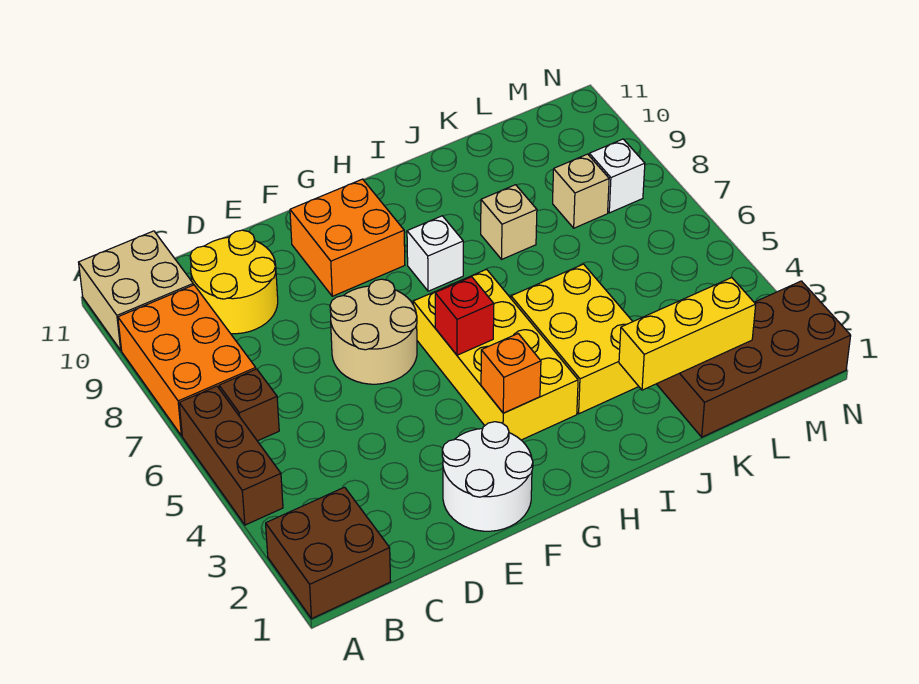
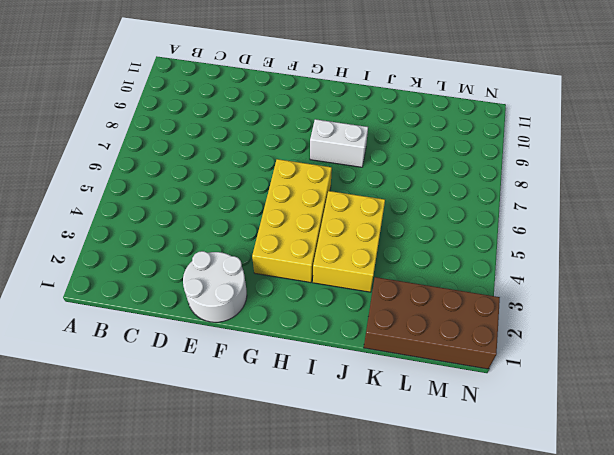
white 1x2 brick [310,119,368,167] -> white 1x1 brick [407,216,463,291]
none -> brown 2x2 brick [266,487,391,619]
none -> brown 1x3 brick [179,386,283,525]
none -> orange 2x3 brick [118,285,256,436]

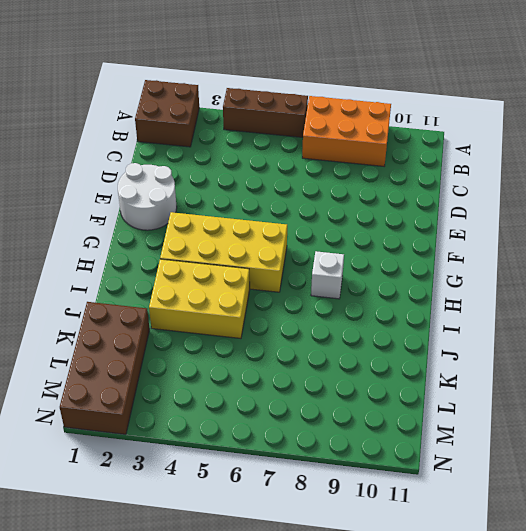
none -> tan 2x2 brick [79,231,193,350]
none -> brown 1x1 brick [219,369,279,441]
none -> yellow 2x2 round brick [190,230,278,334]

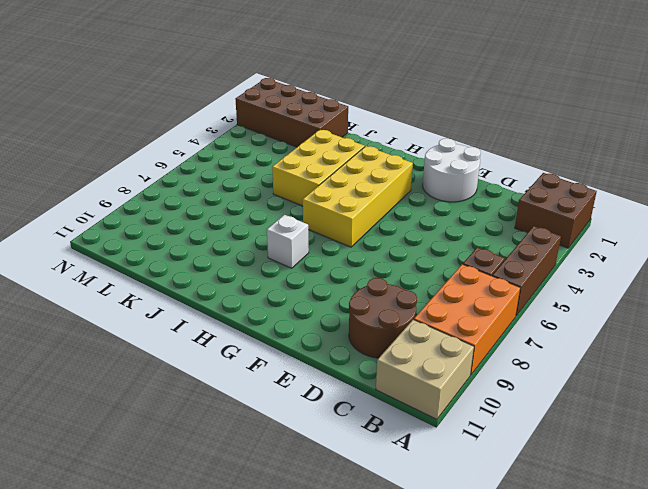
brown 2x2 round brick [349,278,417,358] -> yellow 2x2 round brick [190,230,278,334]
none -> tan 2x2 round brick [330,279,417,384]
none -> orange 2x2 brick [290,179,405,296]
none -> tan 1x1 brick [481,185,537,259]

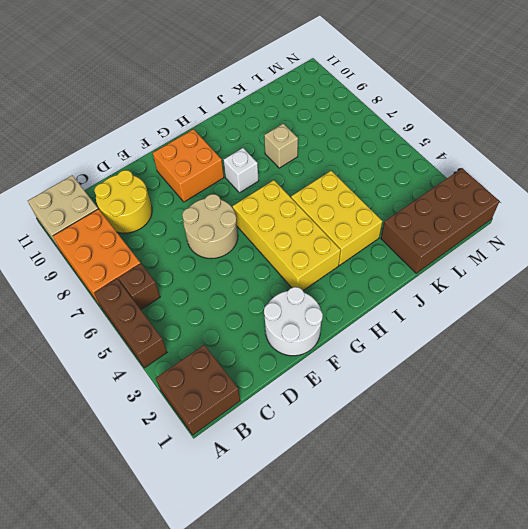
none -> tan 1x1 brick [553,154,609,228]
none -> white 1x1 brick [589,139,645,213]
none -> orange 1x1 brick [481,334,541,413]

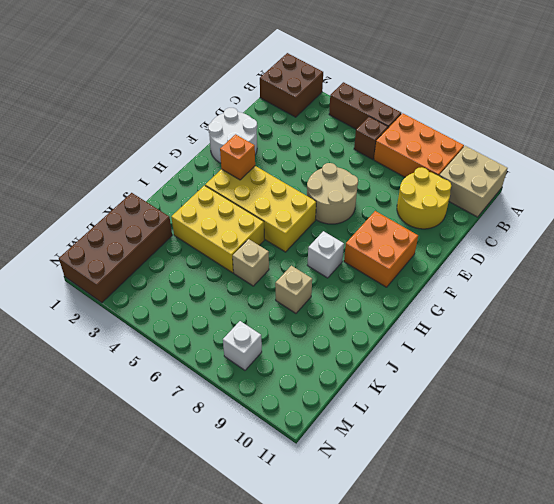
tan 1x1 brick [233,239,269,286] -> tan 1x1 brick moved to [553,154,609,228]
none -> red 1x1 brick [435,277,494,355]
none -> yellow 1x3 brick [619,277,756,390]

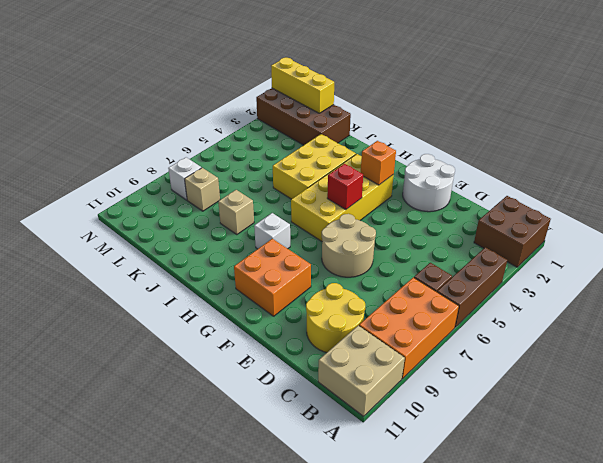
yellow 1x3 brick [271,58,334,113] -> yellow 1x3 brick moved to [619,277,756,390]

